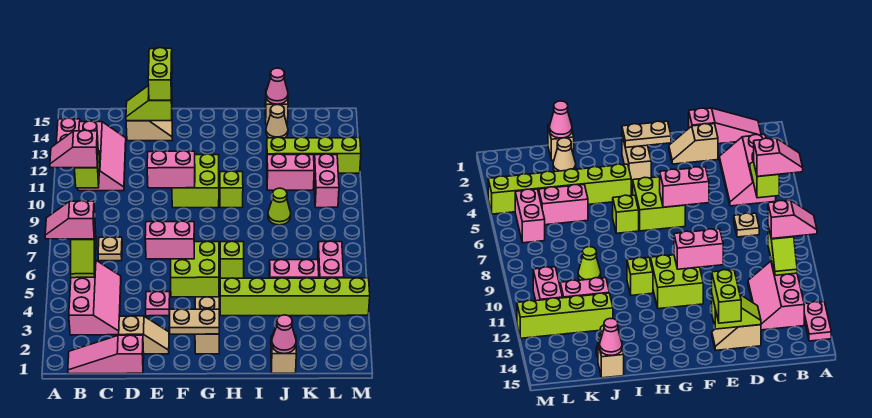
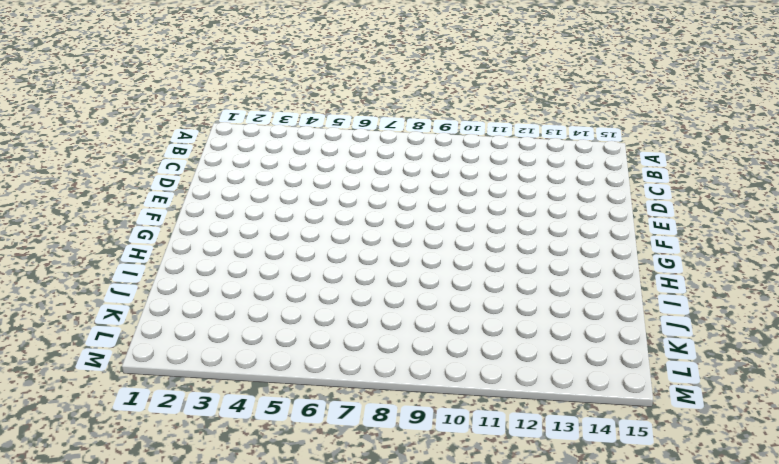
none -> pink 1x2 plate [56,118,80,144]
none -> pink 1x3 slope [68,335,144,374]
none -> pink 2x3 slope [69,260,121,335]
none -> pink 2x3 slope [78,121,126,191]

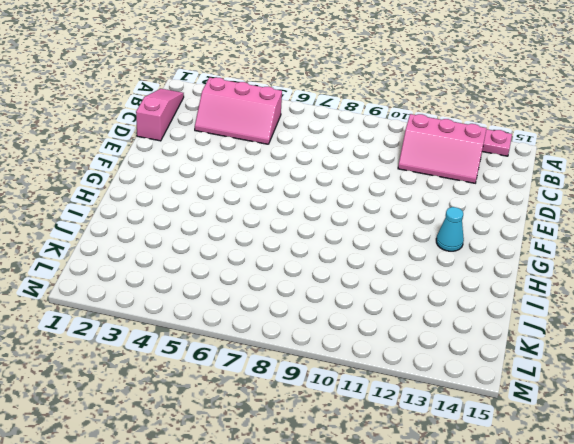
cyan 1x1 cone [436,207,464,251] -> none
none -> tan 1x1 plate [98,237,122,261]
none -> tan 1x2 slope [119,316,169,354]
none -> tan 1x2 slope [126,121,172,141]
none -> pink 1x1 plate [146,292,170,316]

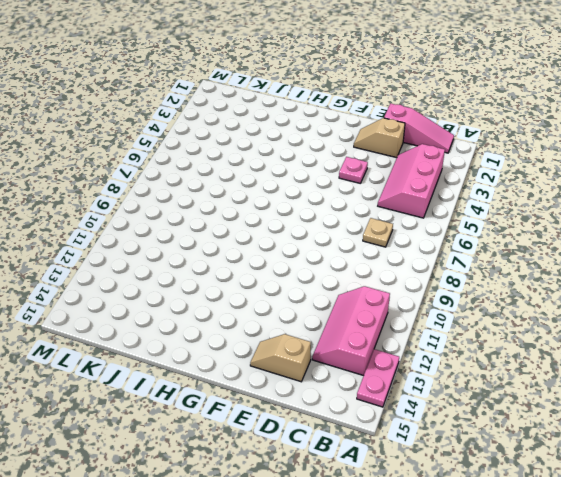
none -> lime 2x2 brick [171,241,219,297]
none -> lime 2x2 brick [172,154,219,208]
none -> tan 1x2 brick [195,297,219,354]
none -> lime 1x6 brick [220,278,370,316]

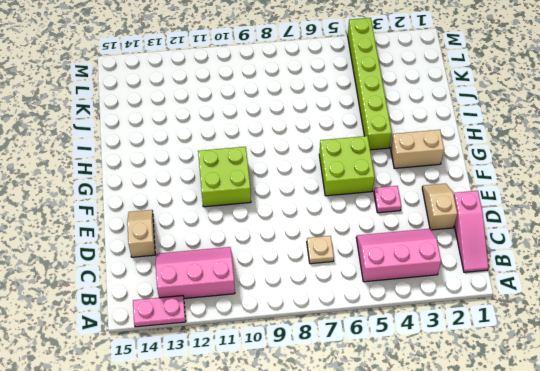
none -> lime 1x1 brick [220,241,244,278]
none -> lime 1x1 brick [220,171,243,208]
none -> tan 1x1 brick [271,335,296,373]
none -> tan 1x1 cone [553,138,576,172]

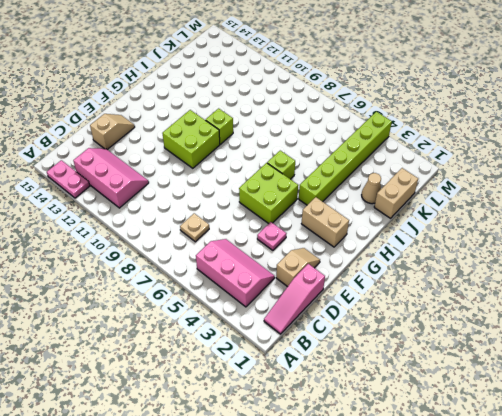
tan 1x2 brick [374,168,418,218] -> tan 1x1 brick [271,335,296,373]
none -> pink 1x2 brick [269,260,319,278]
none -> lime 1x1 cone [268,188,291,225]
none -> pink 1x2 brick [267,154,314,190]
none -> lime 1x4 brick [266,137,361,173]

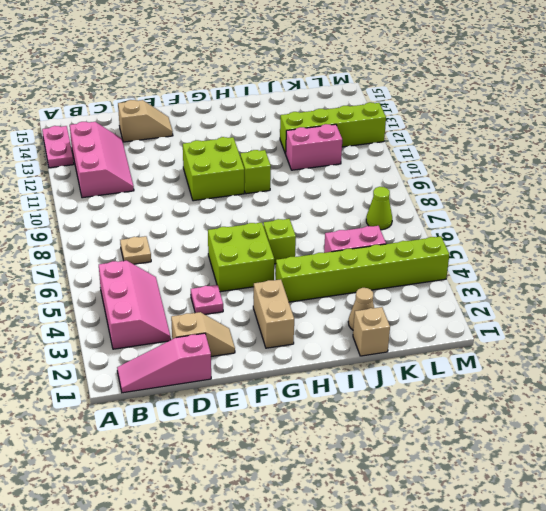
lime 1x1 cone [366,187,392,230] -> lime 1x1 cone moved to [268,188,291,225]
none -> tan 1x1 cone [266,105,288,138]
none -> tan 1x1 brick [265,89,288,124]
none -> pink 1x2 brick [318,241,344,278]
none -> pink 1x2 brick [314,154,339,208]

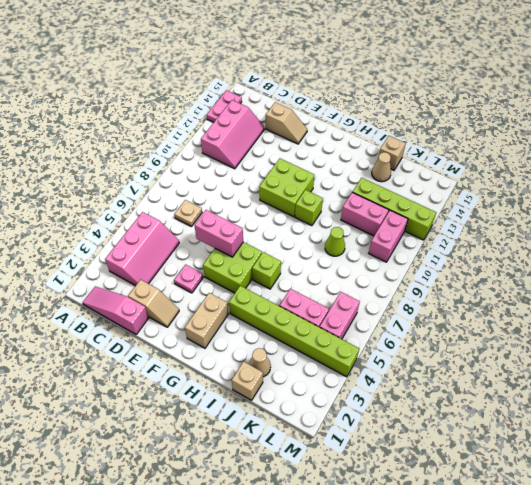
none -> lime 1x2 slope [71,229,96,278]
none -> lime 1x2 slope [75,151,100,188]
none -> lime 1x2 slope [126,85,172,121]
none -> pink 1x2 brick [147,151,195,188]

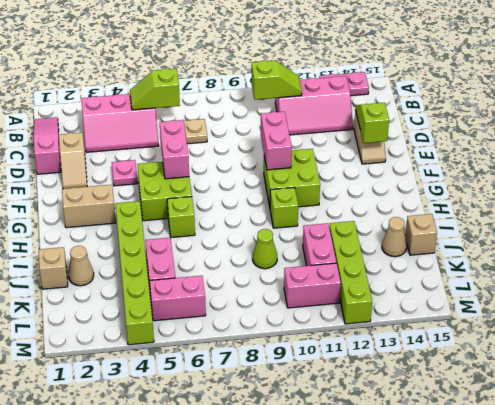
none -> tan 1x2 plate [169,309,219,334]
none -> pink 1x1 cone [272,315,296,354]
none -> pink 1x1 cone [266,68,288,104]
none -> pink 1x2 slope [45,201,95,239]

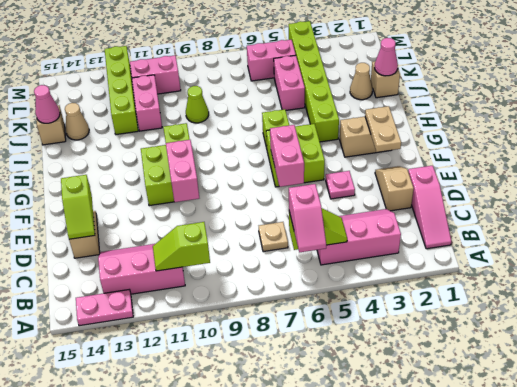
none -> pink 1x2 slope [50,130,98,168]
none -> lime 1x2 brick [148,48,172,100]

